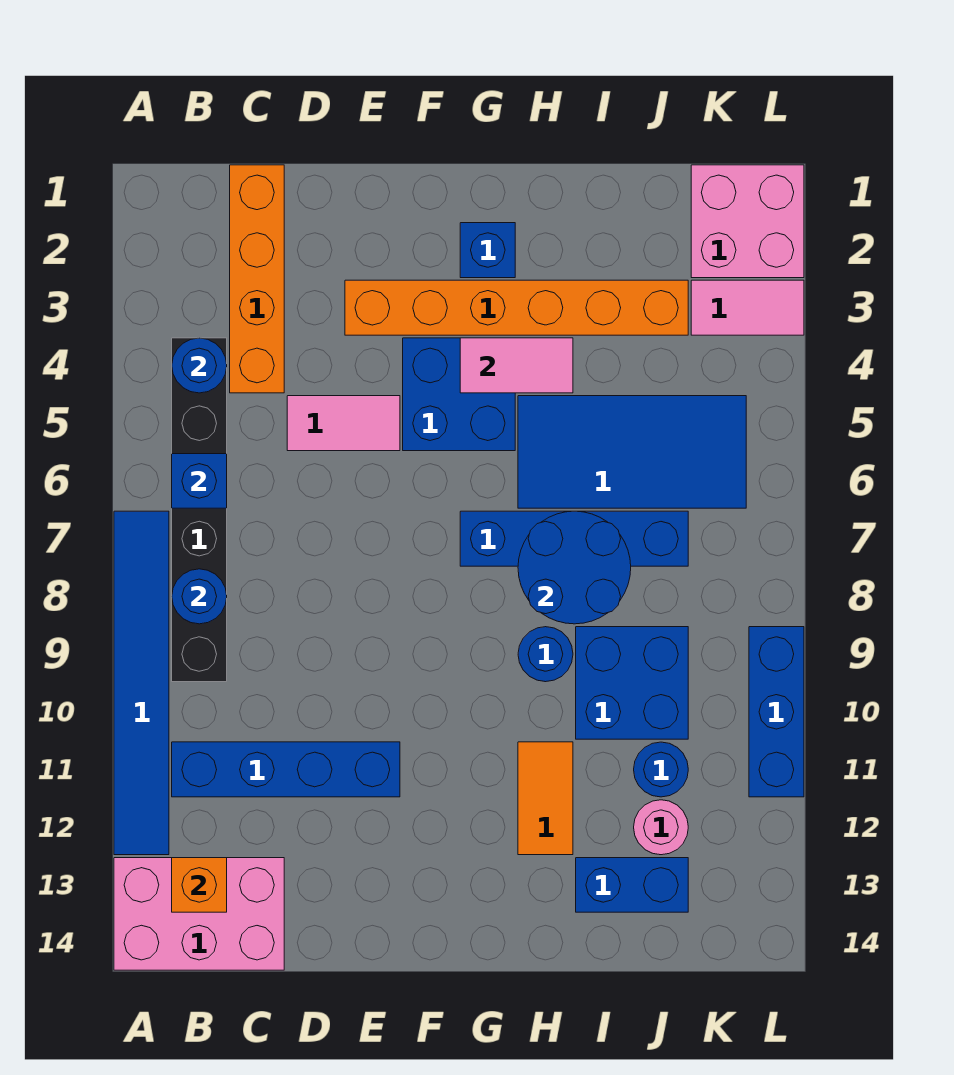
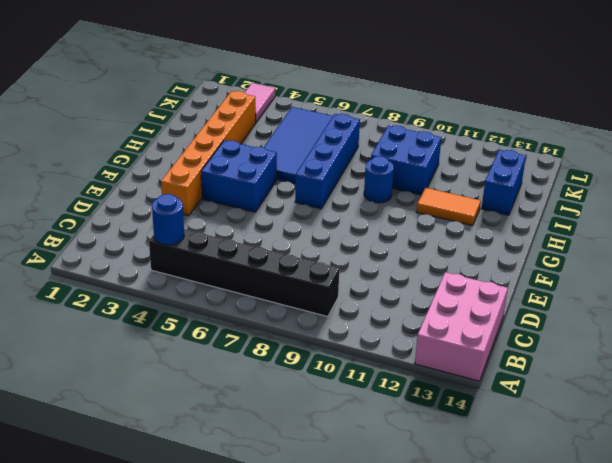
none -> blue 1x6 tile [114,511,169,855]
none -> blue 1x4 brick [172,742,400,797]
none -> orange 1x4 brick [230,165,284,393]

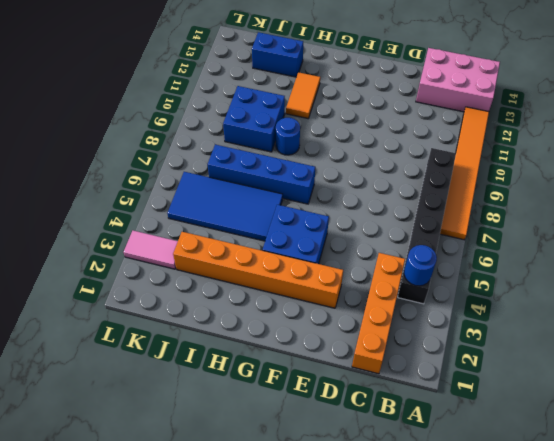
orange 1x6 tile [440,107,489,240] -> blue 1x6 tile [114,511,169,855]
none -> blue 1x4 brick [172,742,400,797]
none -> pink 1x2 tile [287,396,400,451]
none -> blue 1x1 brick [460,223,515,278]

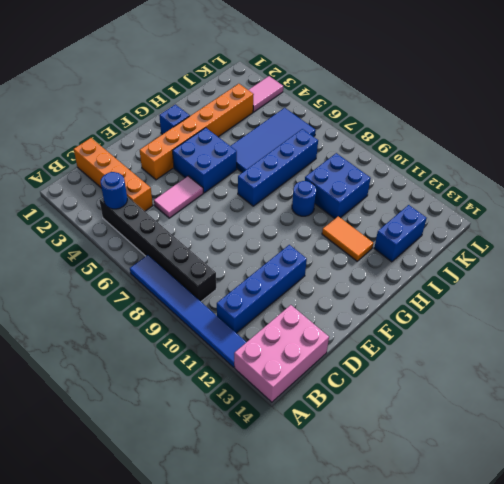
none -> blue 1x1 round brick [634,742,688,797]
none -> pink 1x1 round brick [634,800,688,855]
none -> pink 2x2 brick [691,165,804,278]

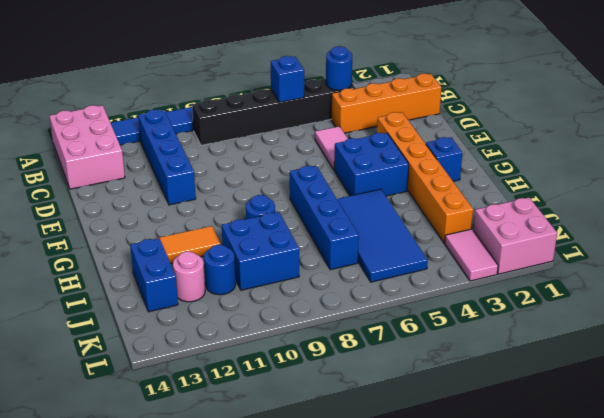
none -> blue 1x3 brick [749,627,804,797]
none -> blue 1x1 round brick [172,569,227,624]
none -> orange 1x1 brick [172,858,227,912]

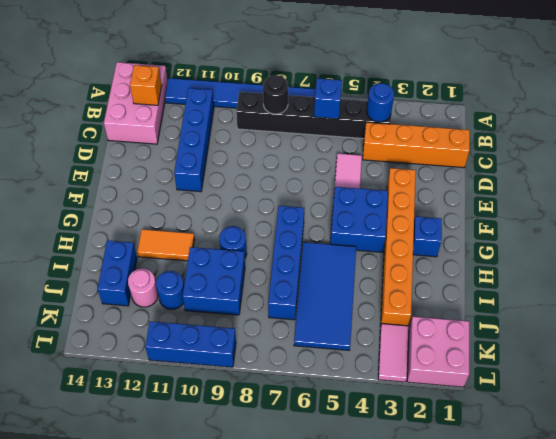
black 1x1 round brick [263,75,288,114] -> blue 1x1 round brick [172,569,227,624]
none -> pink 1x2 tile [460,338,573,393]
none -> blue 2x2 round brick [518,511,631,624]

